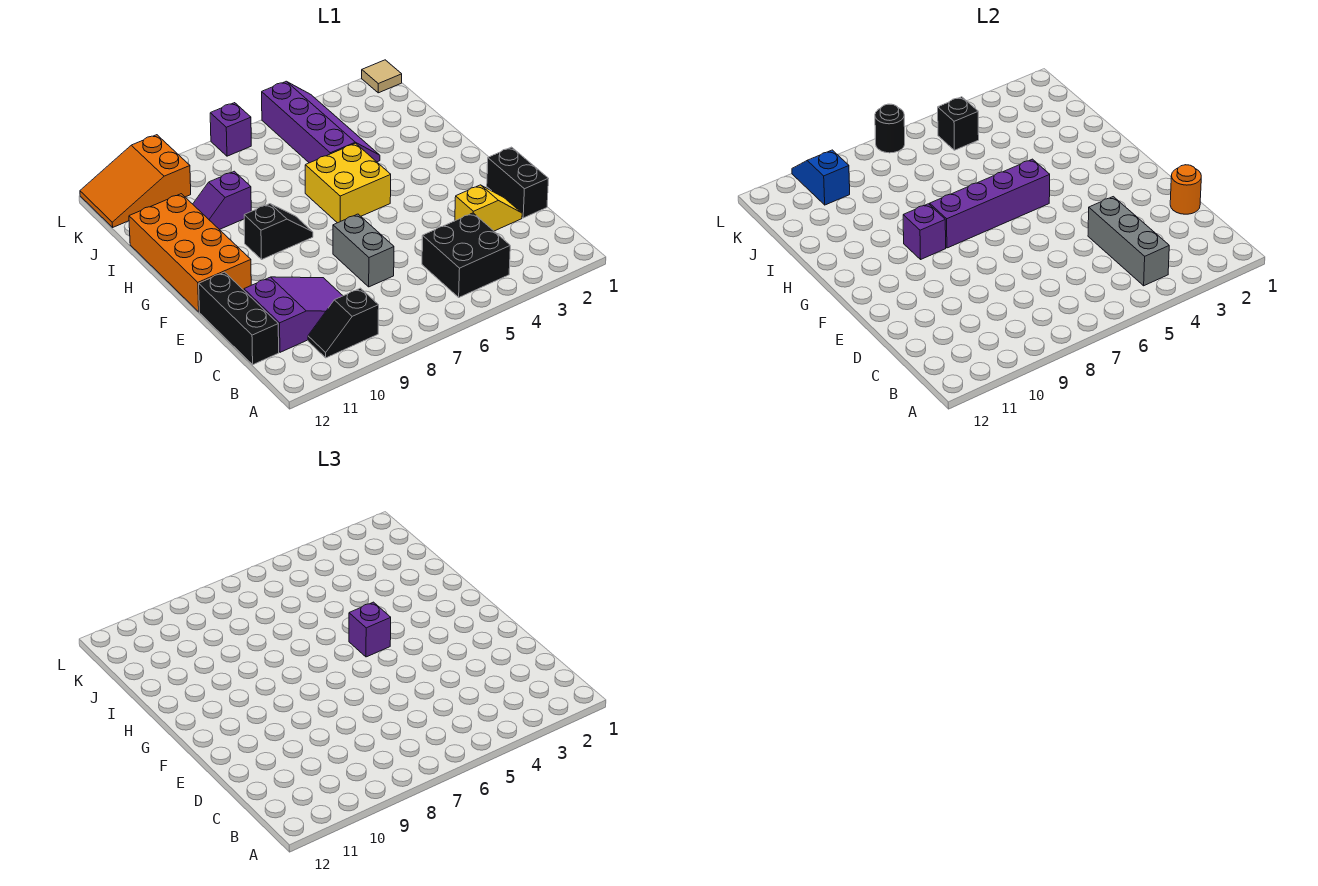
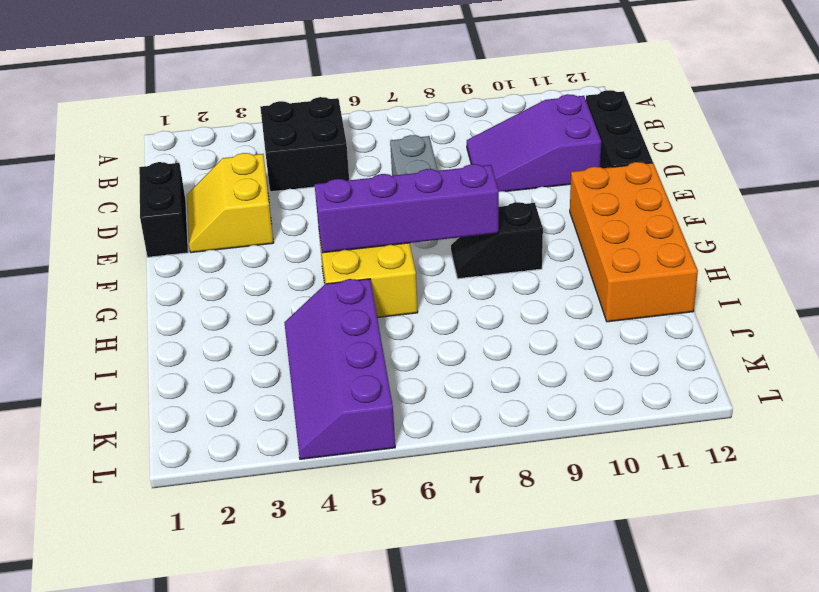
yellow 2x2 slope [187,153,274,253] -> yellow 1x2 slope [455,185,522,231]
none -> black 1x2 slope [308,288,379,358]
none -> purple 1x2 slope [193,171,251,230]
none -> orange 2x3 slope [80,135,191,227]

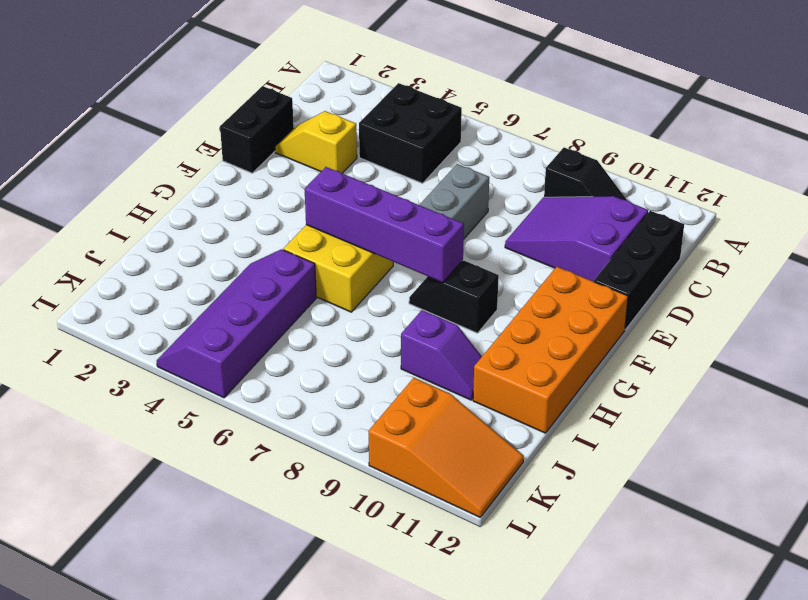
none -> tan 1x1 tile [362,60,402,93]
none -> purple 1x1 brick [210,103,251,156]
none -> grey 1x3 brick [1088,197,1169,286]

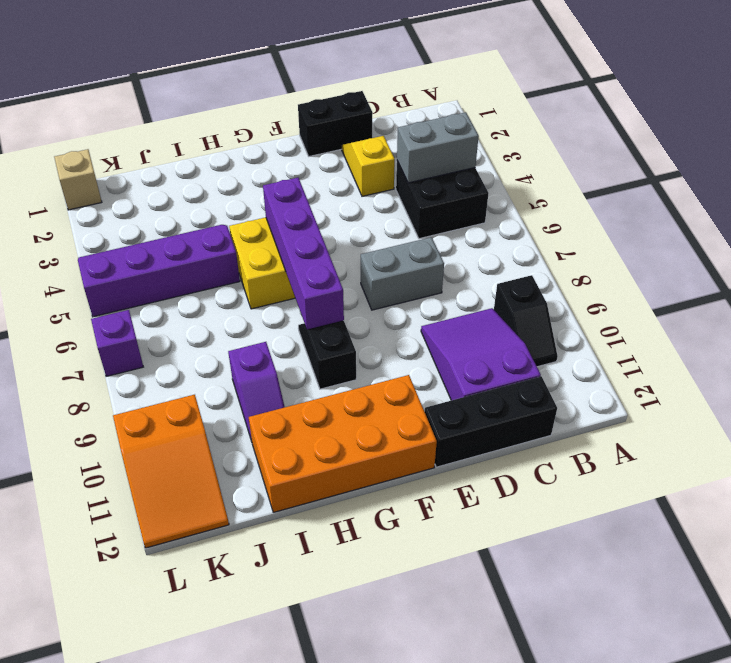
grey 1x2 brick [397,112,479,183] -> grey 1x3 brick [1088,197,1169,286]
tan 1x1 brick [54,149,102,210] -> tan 1x1 tile [362,60,402,93]
none -> orange 1x1 round brick [1170,165,1201,214]
none -> purple 1x1 brick [903,204,946,259]
none -> black 1x1 brick [938,97,979,150]

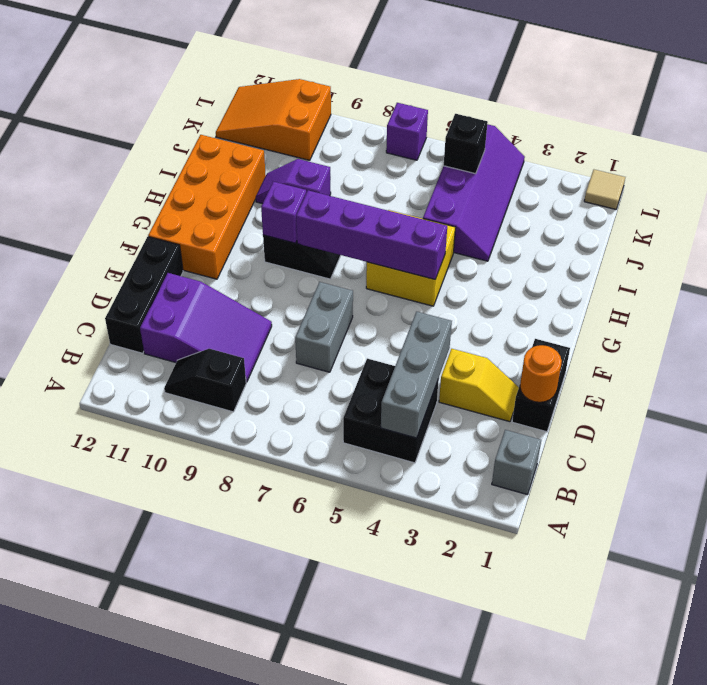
grey 1x1 brick [492,430,541,495] -> none
none -> blue 1x2 slope [792,150,850,205]
none -> black 1x1 round brick [875,104,905,153]
none -> purple 1x1 brick [349,602,391,657]

